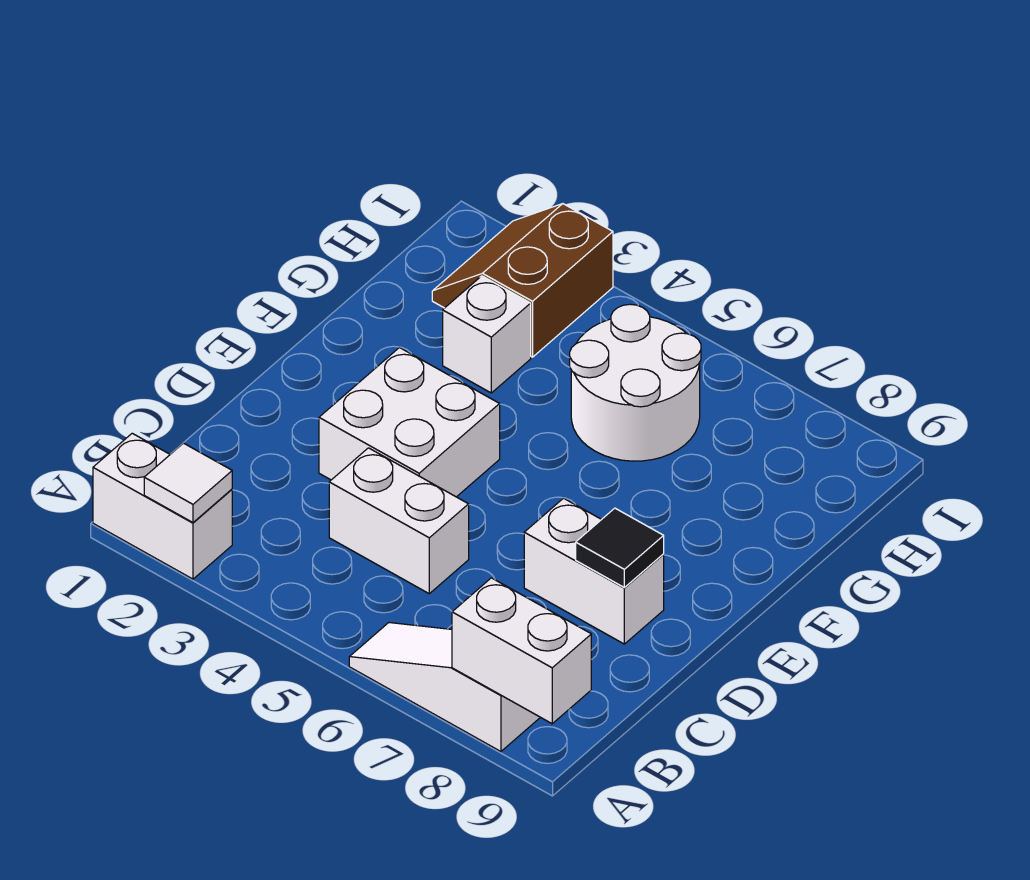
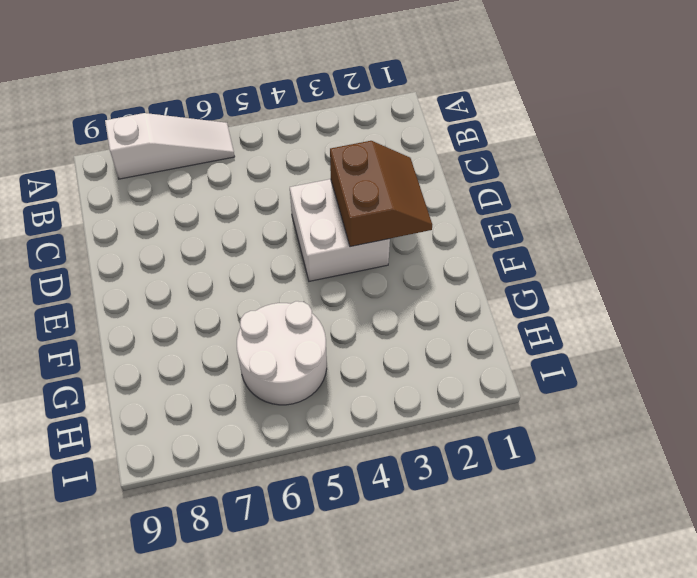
brown 2x2 slope [330,141,432,247] -> brown 2x2 slope moved to [432,204,613,357]
none -> white 1x2 brick [93,433,232,579]
none -> white 1x2 brick [329,448,469,594]

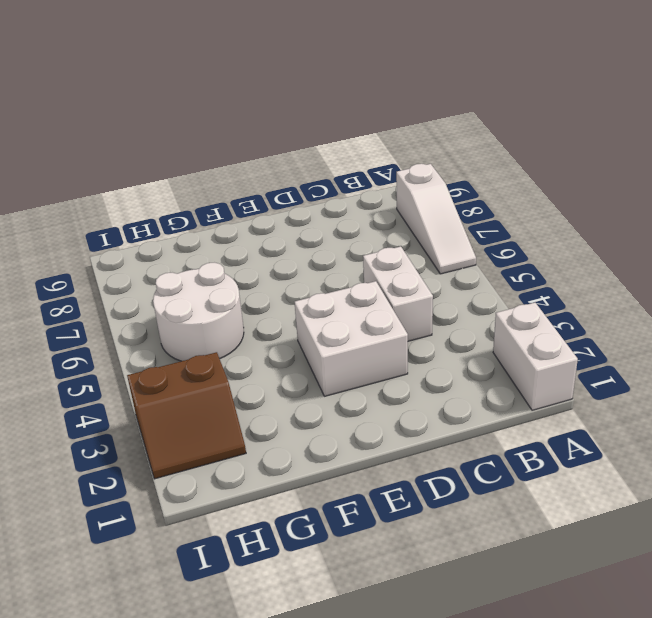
none -> white 1x2 brick [524,498,664,644]
none -> white 1x1 brick [443,276,531,393]

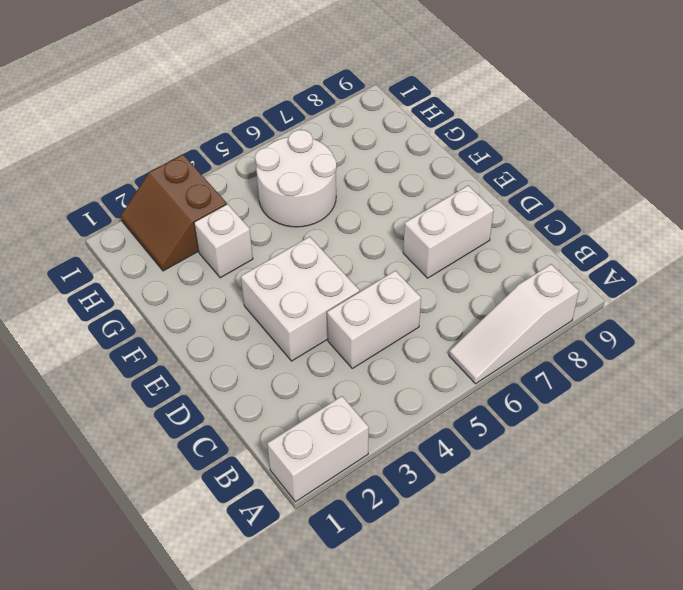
none -> white 1x1 tile [144,443,232,523]
none -> white 1x2 brick [452,578,591,724]

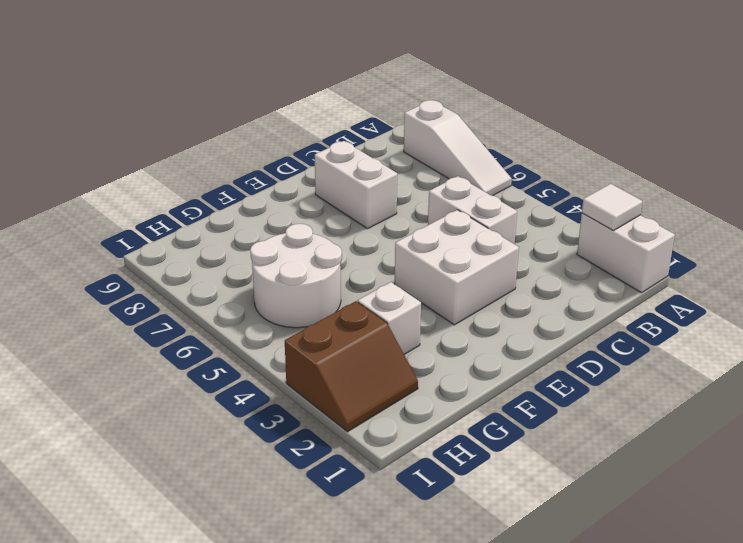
none -> white 1x2 brick [452,578,591,724]
none -> black 1x1 tile [576,508,664,587]

